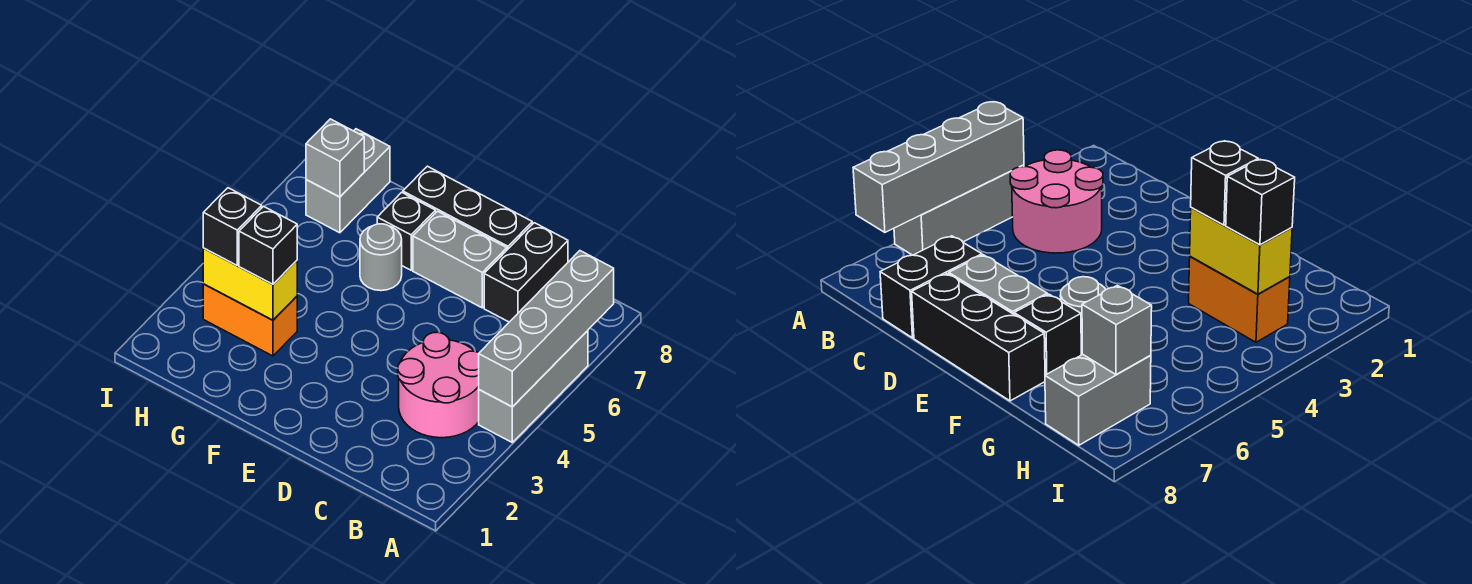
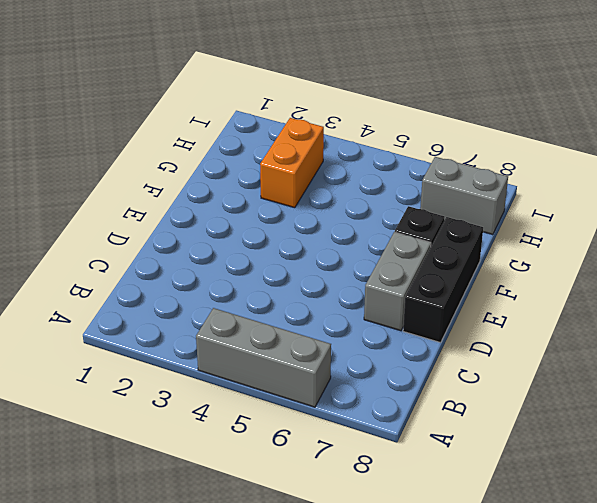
none -> pink 2x2 round brick [398,332,479,438]
none -> black 1x2 brick [484,223,568,322]
none -> grey 1x1 round brick [360,224,402,291]

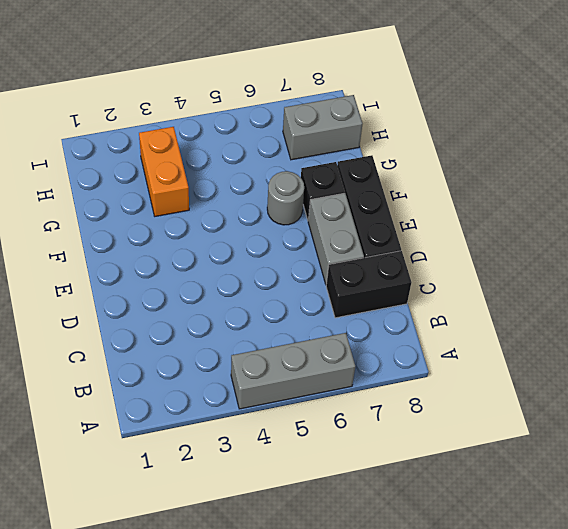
none -> pink 2x2 round brick [398,332,479,438]
none -> grey 1x4 brick [479,251,614,407]
none -> yellow 1x2 brick [203,248,297,320]

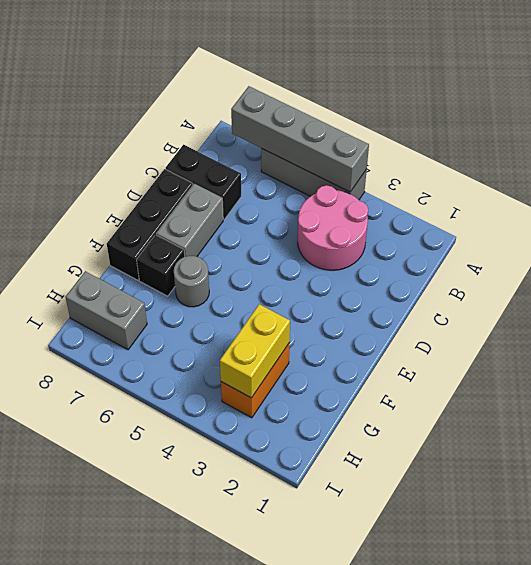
none -> grey 1x1 brick [306,119,364,197]
none -> black 1x1 brick [239,206,297,284]
none -> black 1x1 brick [203,188,262,265]

